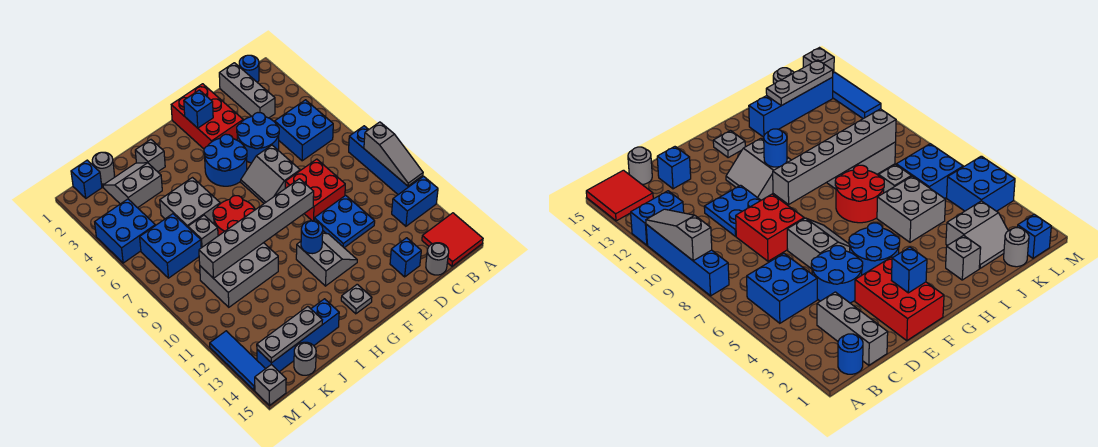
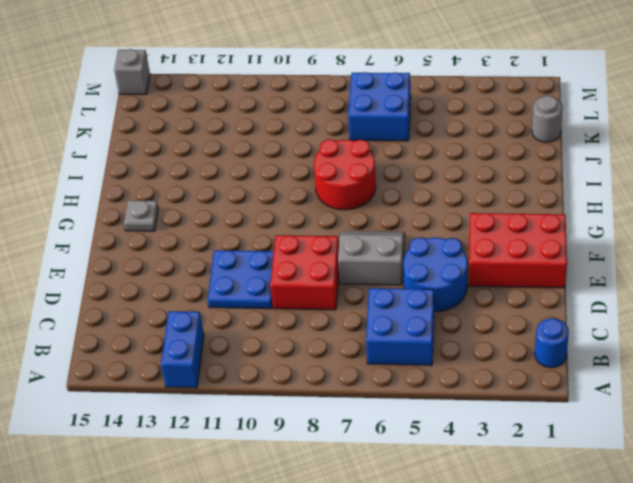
none -> blue 1x4 brick [349,126,423,195]
none -> red 2x2 tile [422,213,483,266]
none -> grey 1x3 brick [219,63,275,118]
none -> grey 1x1 round brick [426,243,449,275]

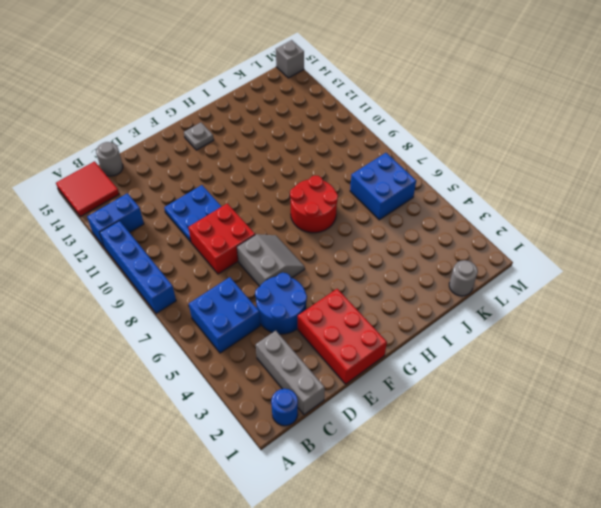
none -> blue 1x1 brick [390,238,421,277]
none -> blue 2x2 round brick [204,134,247,186]
none -> grey 2x2 slope [296,233,357,286]
none -> grey 1x1 brick [135,140,165,172]

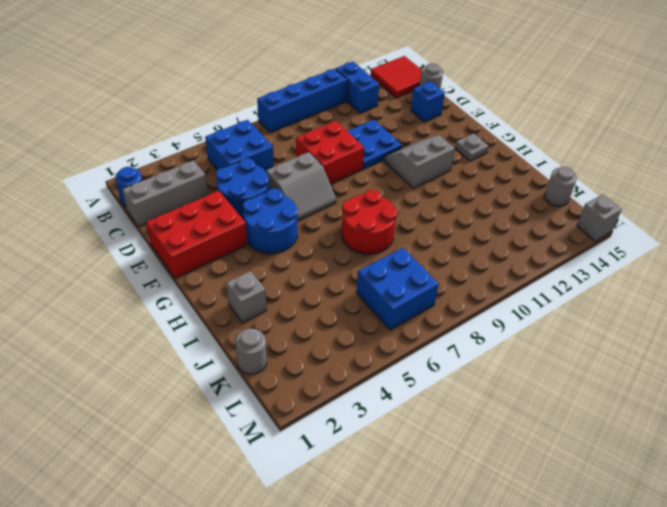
none -> grey 2x2 brick [160,178,220,227]
none -> grey 2x3 brick [200,243,278,307]
none -> blue 1x4 brick [257,299,339,372]
none -> grey 2x2 slope [103,163,162,208]

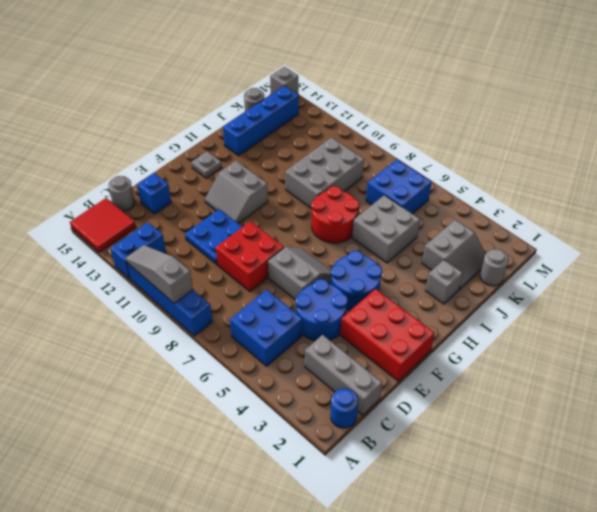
none -> grey 1x1 brick [188,215,218,248]
none -> blue 1x1 brick [71,160,102,198]
none -> blue 2x2 brick [95,199,155,263]
none -> blue 1x3 tile [210,331,265,390]

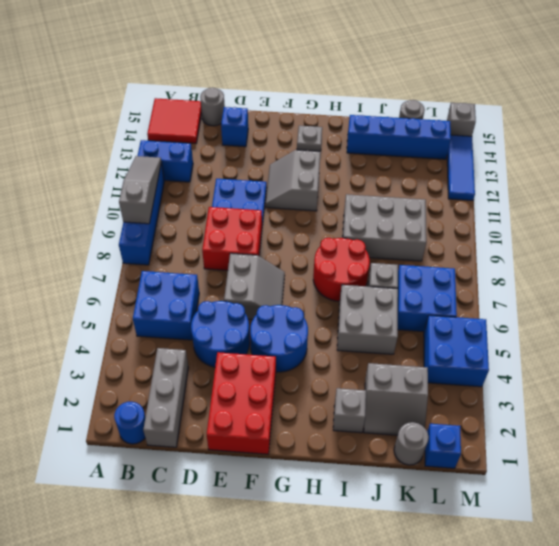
none -> blue 1x1 brick [184,90,213,128]
none -> grey 1x6 brick [199,179,314,278]
none -> blue 1x1 round brick [301,221,323,254]
none -> grey 1x3 plate [257,306,322,363]

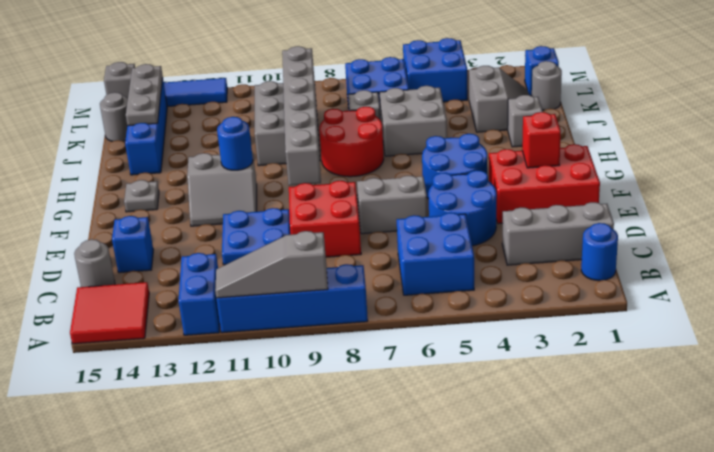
red 1x1 brick [522,112,561,168] -> blue 1x1 brick [184,90,213,128]

